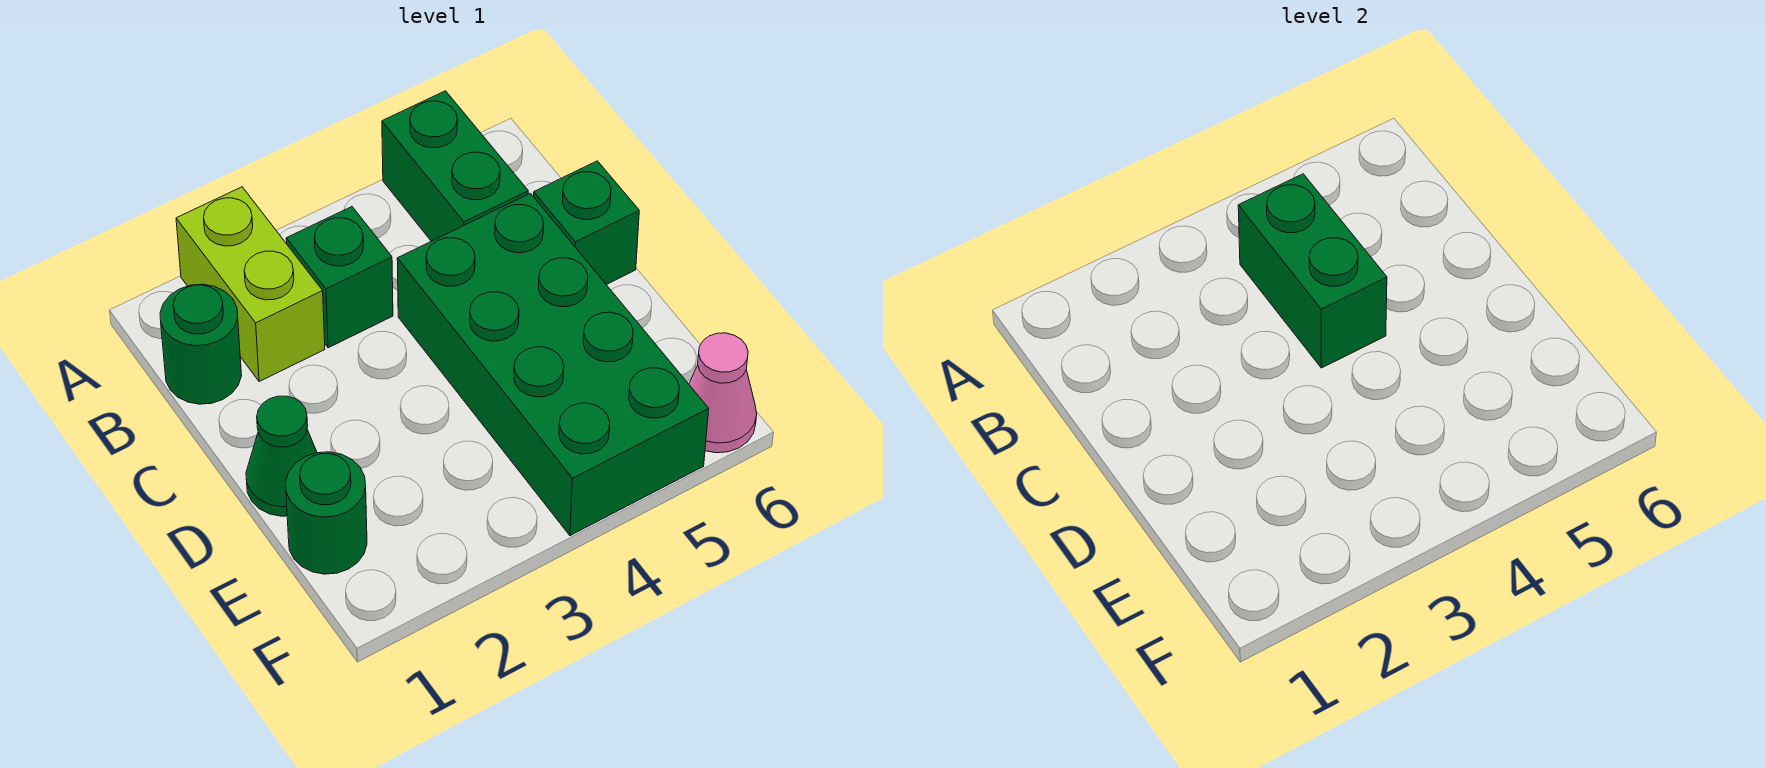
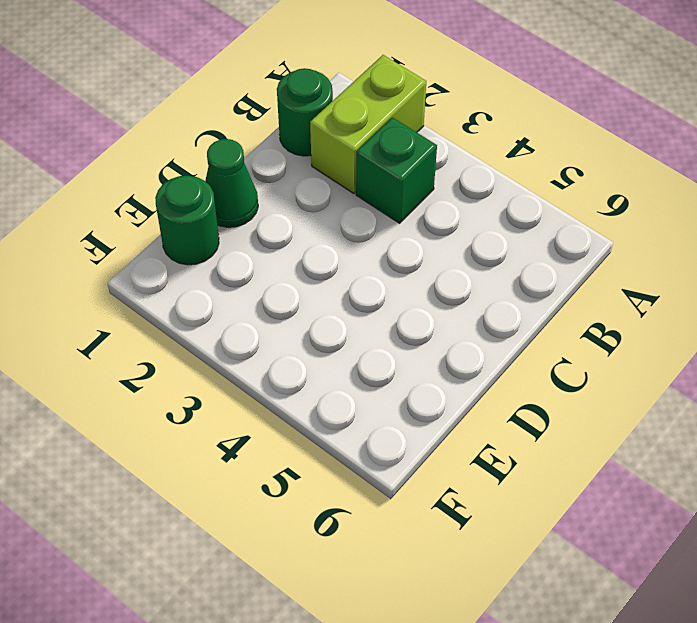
none -> green 1x2 brick [382,91,528,241]
none -> green 2x4 brick [397,193,709,536]

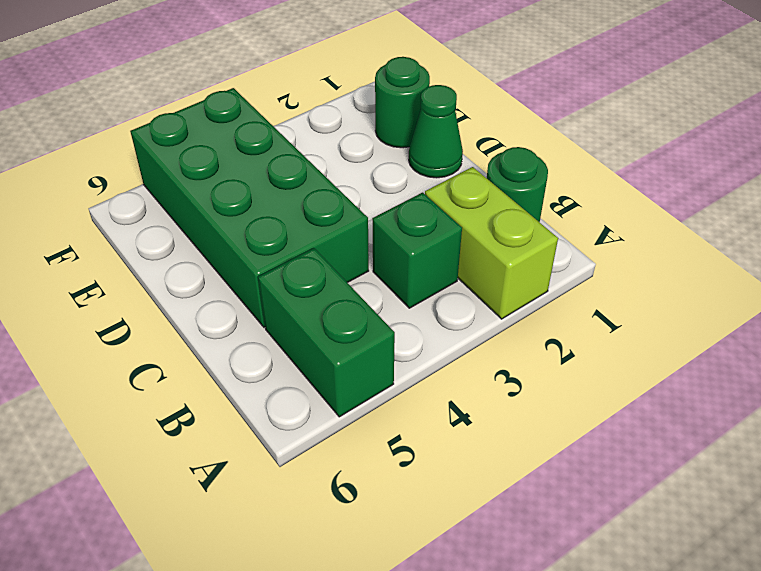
none -> green 1x1 brick [534,161,639,285]
none -> pink 1x1 cone [689,333,757,453]

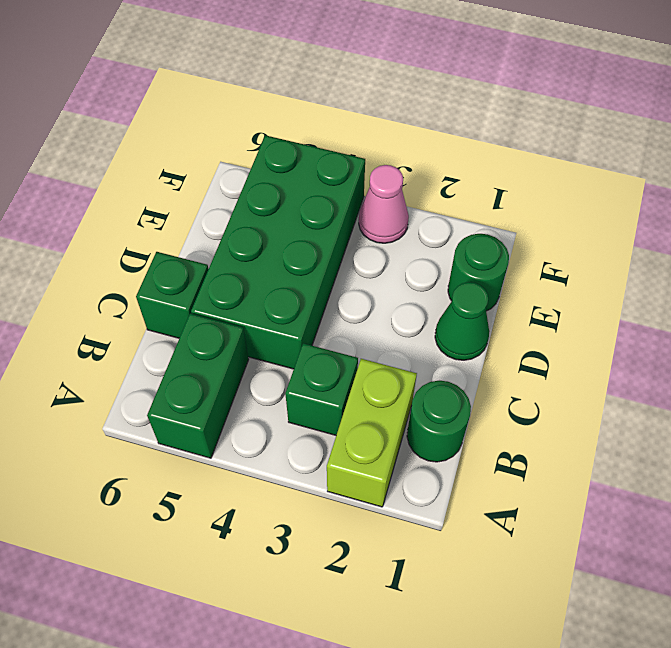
pink 1x1 cone [359,165,409,243] -> pink 1x1 cone moved to [689,333,757,453]
none -> green 1x2 brick [1238,174,1387,368]

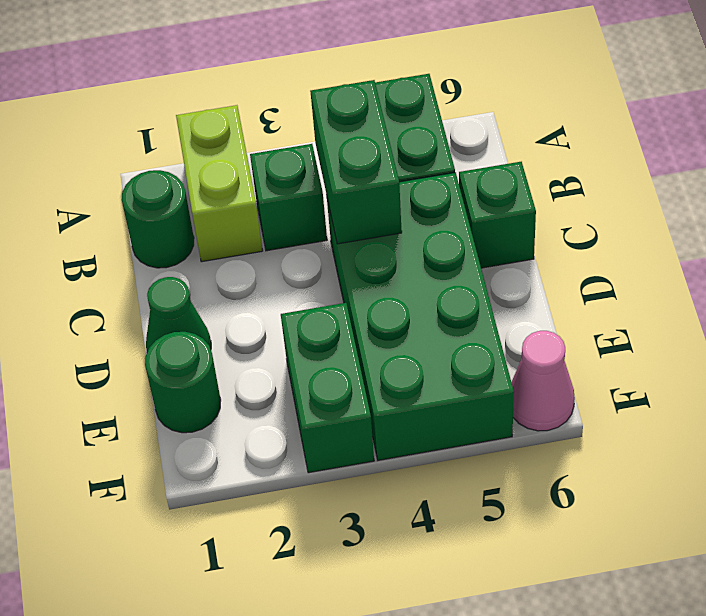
green 1x2 brick [281,303,374,473] -> none

